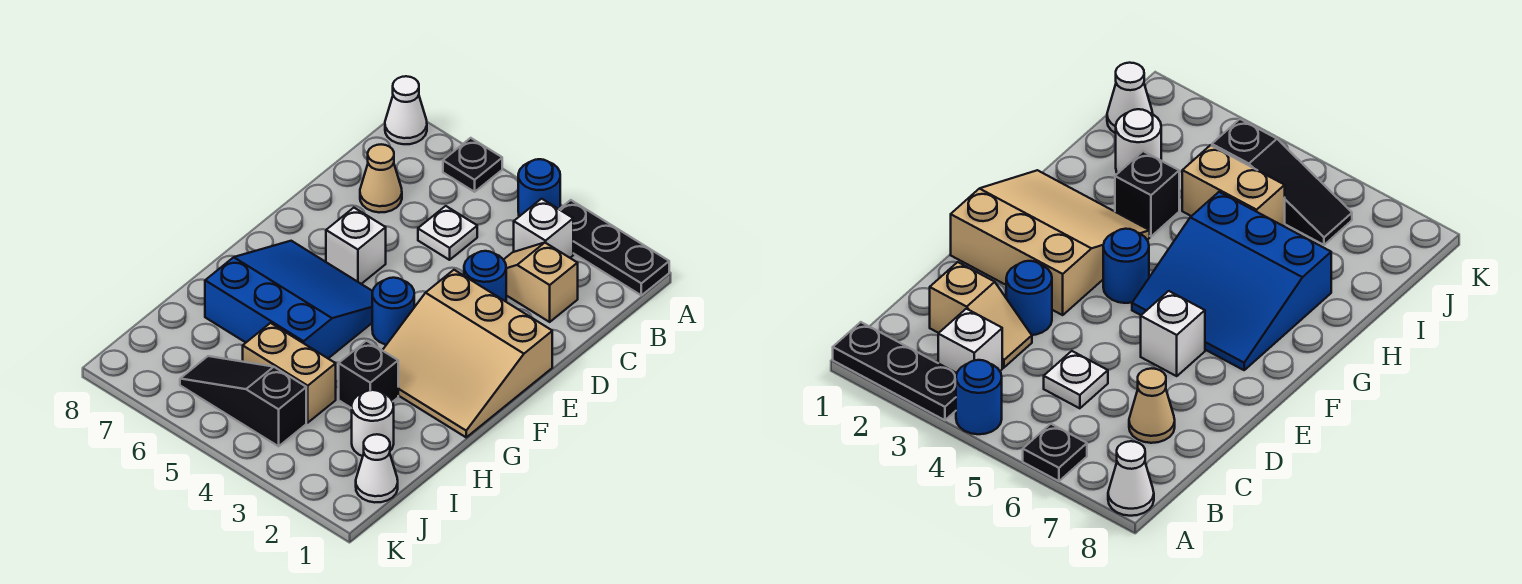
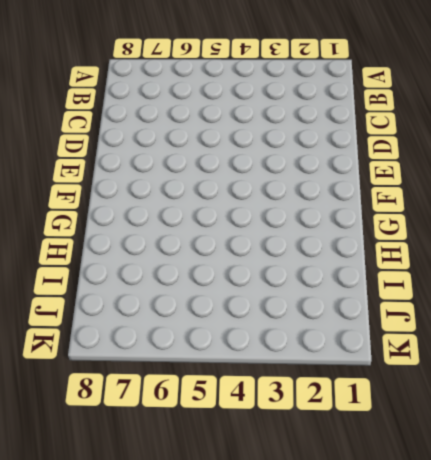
none -> black 1x3 plate [559,200,669,295]
none -> blue 1x1 round brick [518,159,560,216]
none -> black 1x1 plate [443,138,502,192]

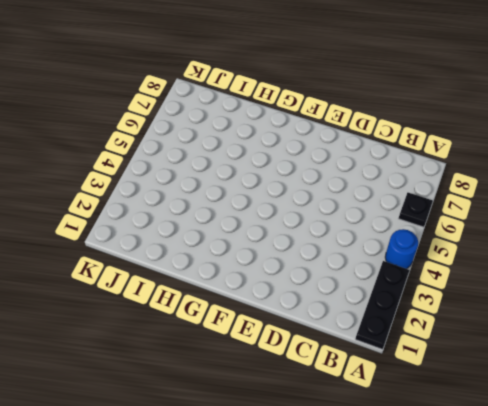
none -> white 1x1 cone [385,76,427,144]
none -> white 1x1 brick [514,199,573,258]
none -> tan 1x2 slope [504,243,578,322]

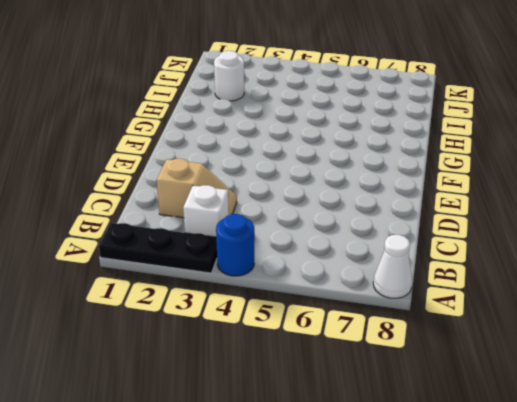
none -> black 1x1 plate [443,138,502,192]
none -> white 1x1 plate [418,206,477,260]
none -> tan 1x1 cone [360,144,402,213]

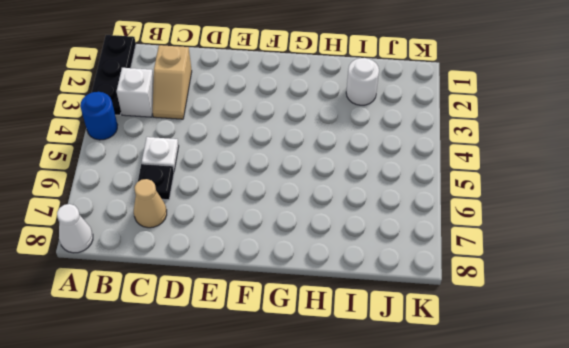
black 1x1 plate [138,164,174,200] -> black 1x1 plate moved to [443,138,502,192]
none -> blue 1x1 round brick [464,251,506,302]
none -> tan 3x3 slope [382,270,552,437]
none -> white 1x1 brick [326,208,386,284]

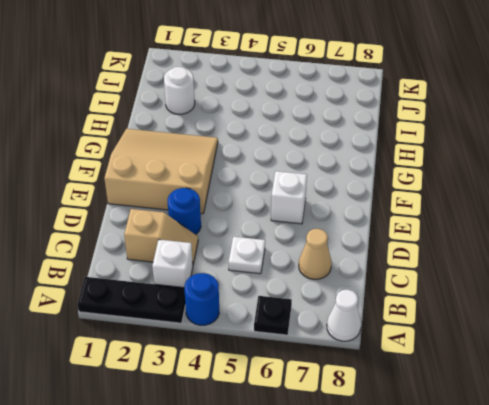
none -> blue 1x1 round brick [372,278,414,345]
none -> blue 3x3 slope [205,241,373,358]
none -> black 1x1 brick [339,341,398,408]

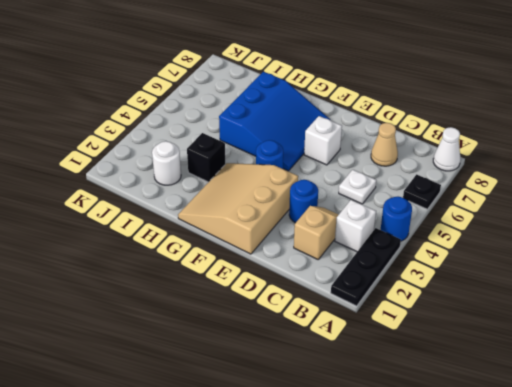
none -> tan 1x2 brick [243,323,336,423]
none -> white 1x1 cone [356,434,398,502]
none -> black 1x3 slope [180,356,306,446]

